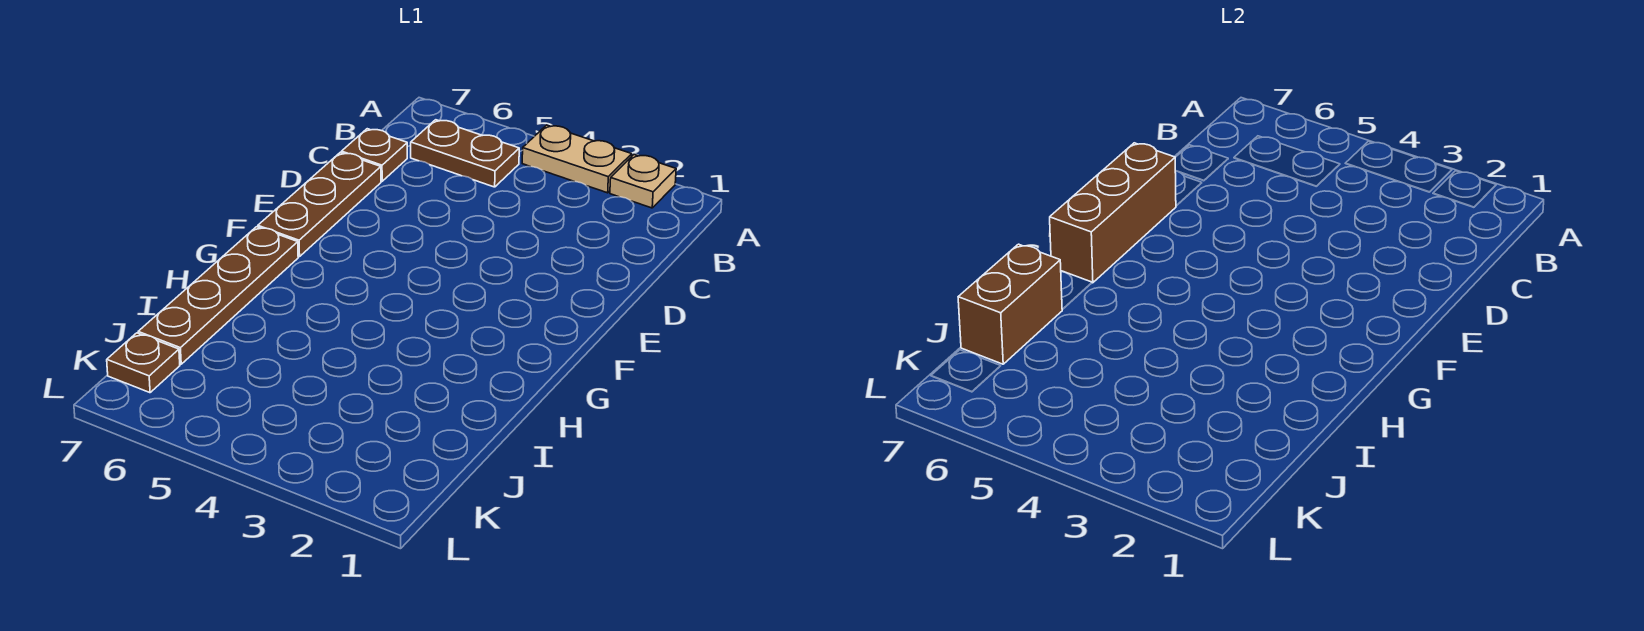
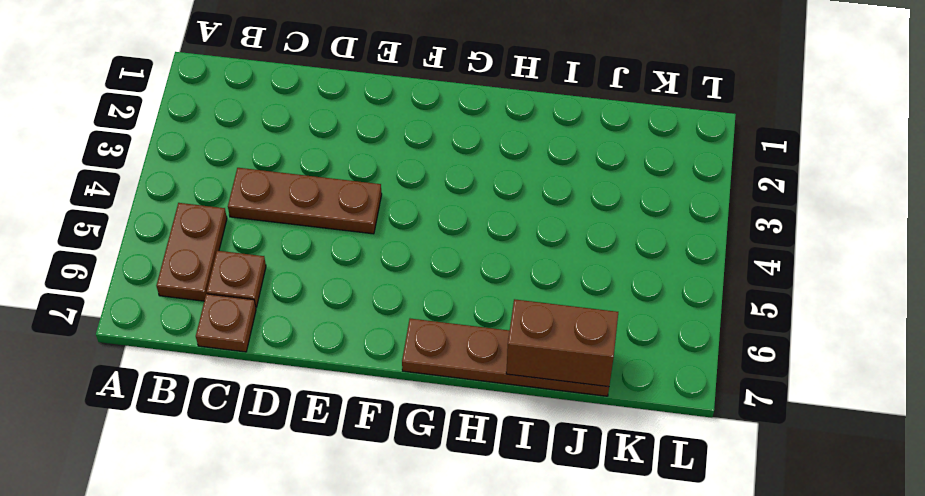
brown 1x3 plate [228,168,382,234] -> brown 1x3 plate moved to [258,152,381,257]
brown 1x1 plate [207,251,266,307] -> brown 1x1 plate moved to [107,333,180,393]
none -> tan 1x1 plate [610,155,676,208]
none -> tan 1x2 plate [522,125,632,193]

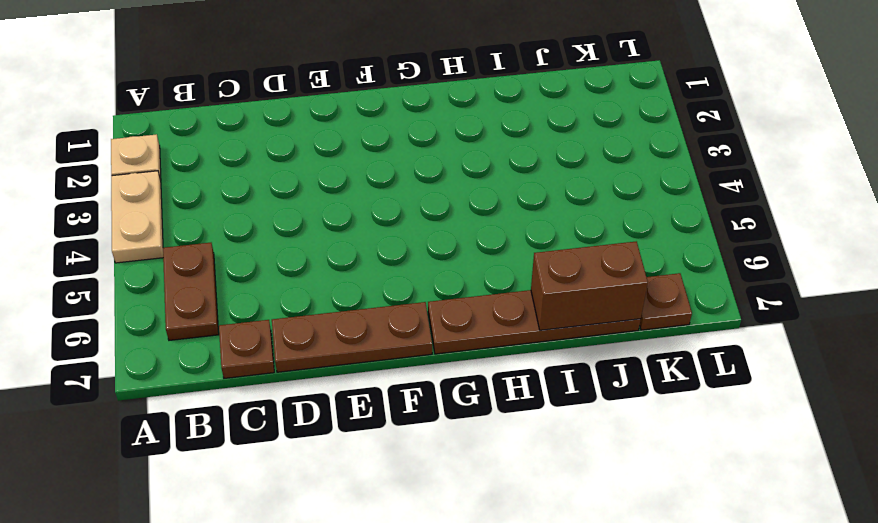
none -> brown 1x3 brick [1050,143,1176,283]

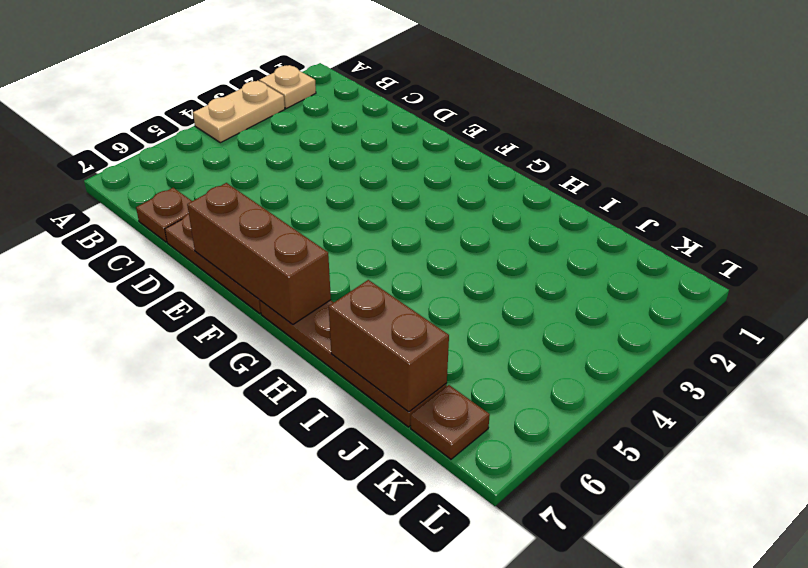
none -> brown 1x2 plate [411,120,519,187]

